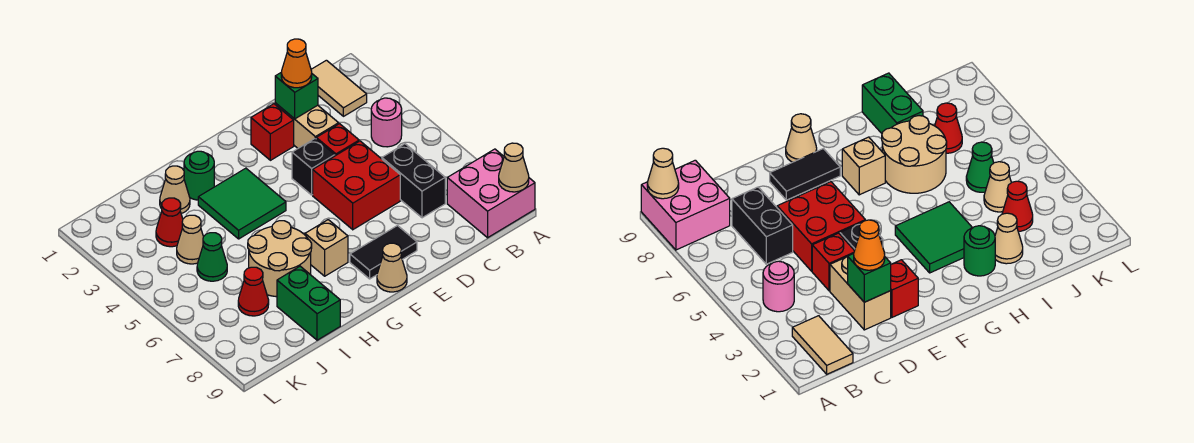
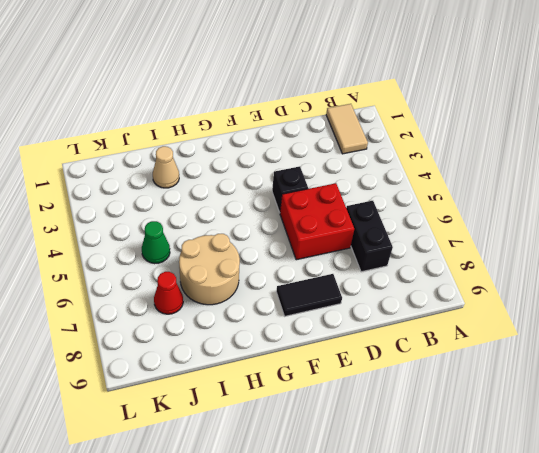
none -> pink 2x2 brick [447,149,535,238]
none -> pink 1x1 round brick [371,98,402,147]
none -> tan 1x2 brick [275,103,339,148]

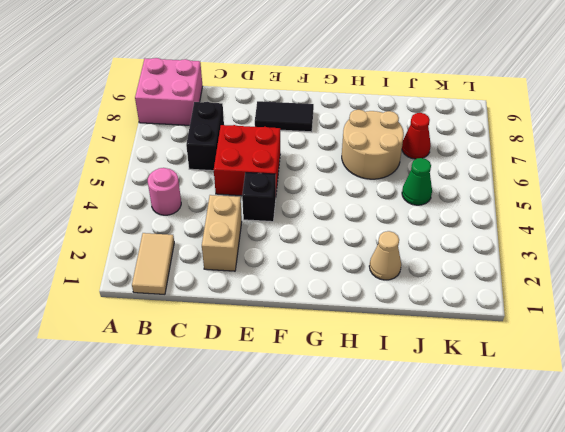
none -> red 1x1 brick [316,124,359,156]
none -> red 1x1 brick [251,104,294,160]
none -> tan 1x1 cone [377,243,407,292]

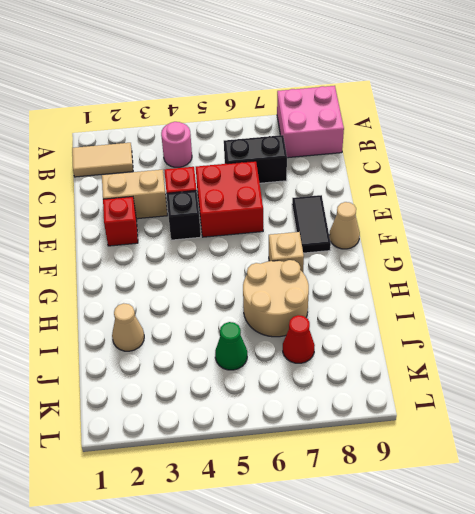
none -> green 2x2 tile [198,168,286,239]
none -> green 1x1 round brick [184,151,214,200]
none -> green 1x2 brick [277,266,340,340]

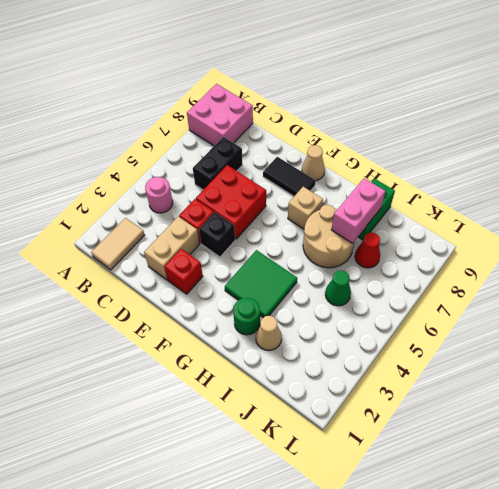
pink 1x2 brick [331,178,385,243] -> none
none -> red 1x1 cone [156,198,183,247]
none -> tan 1x1 cone [177,215,203,264]
none -> tan 1x1 cone [499,143,529,192]

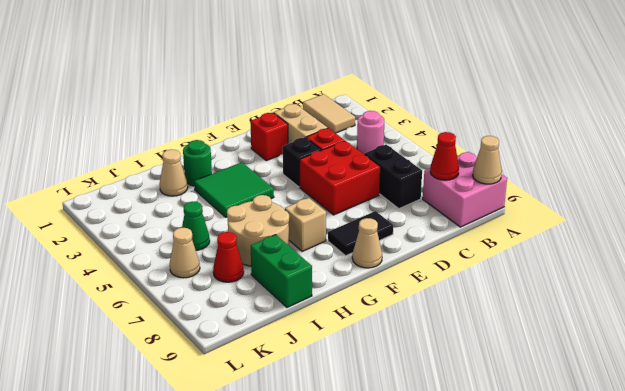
red 1x1 cone [430,132,459,180] -> red 1x1 cone moved to [156,198,183,247]
tan 1x1 cone [170,228,200,278] -> tan 1x1 cone moved to [177,215,203,264]
none -> green 1x1 brick [275,72,318,119]
none -> orange 1x1 cone [281,39,312,88]

